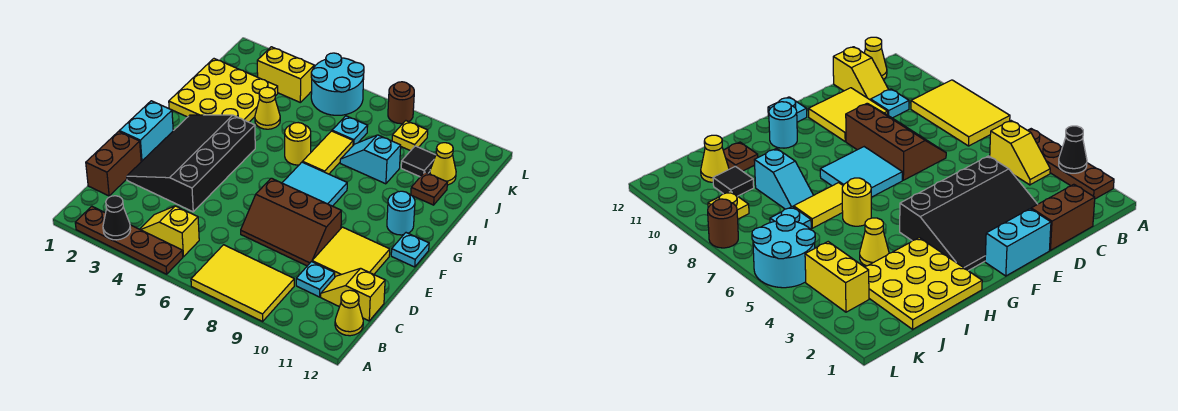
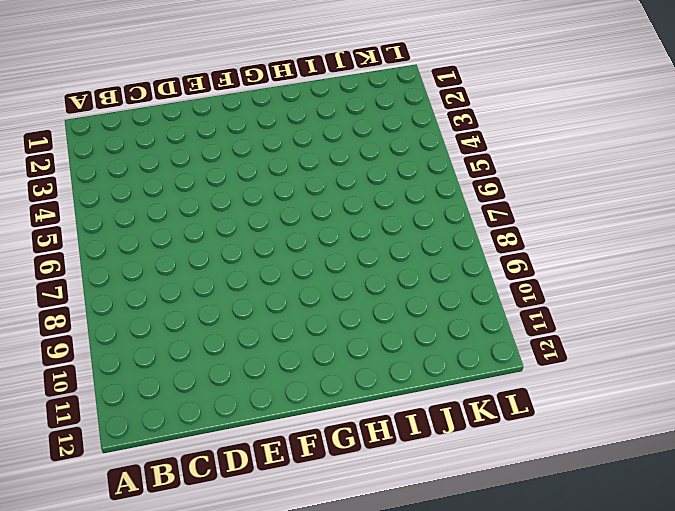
none -> brown 1x4 plate [75,206,183,274]
none -> yellow 2x3 tile [191,245,294,321]
none -> yellow 1x2 slope [140,206,199,257]

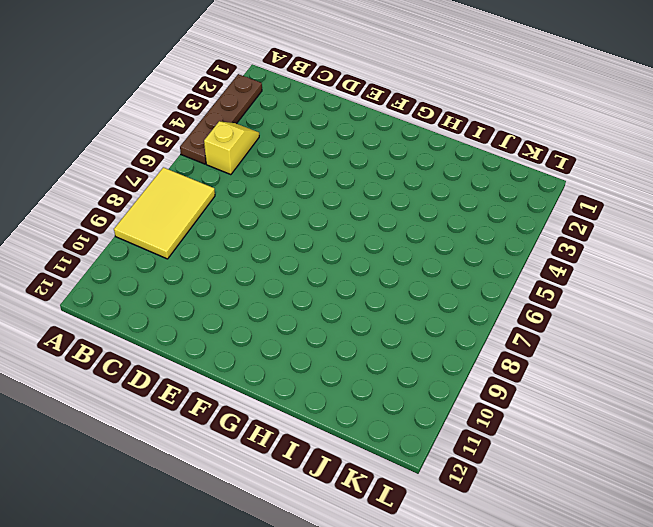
none -> yellow 1x1 cone [335,290,363,336]
none -> brown 1x2 brick [86,131,141,196]
none -> cyan 1x1 plate [296,262,335,297]

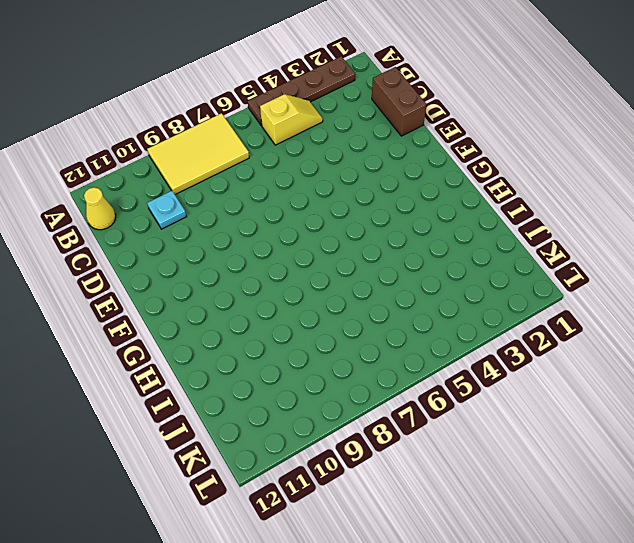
none -> yellow 1x2 slope [321,268,385,321]
none -> black 3x4 slope [127,115,255,212]
none -> brown 2x3 slope [241,178,341,266]

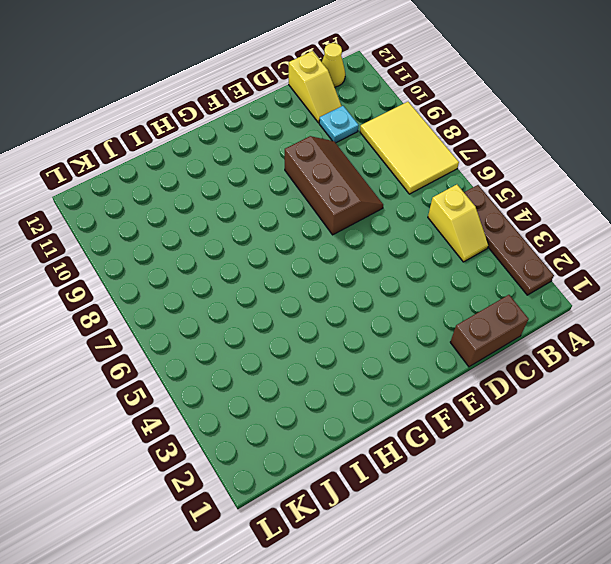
none -> black 3x4 slope [127,115,255,212]
none -> yellow 2x2 tile [312,227,390,277]
none -> cyan 1x2 brick [119,101,173,162]

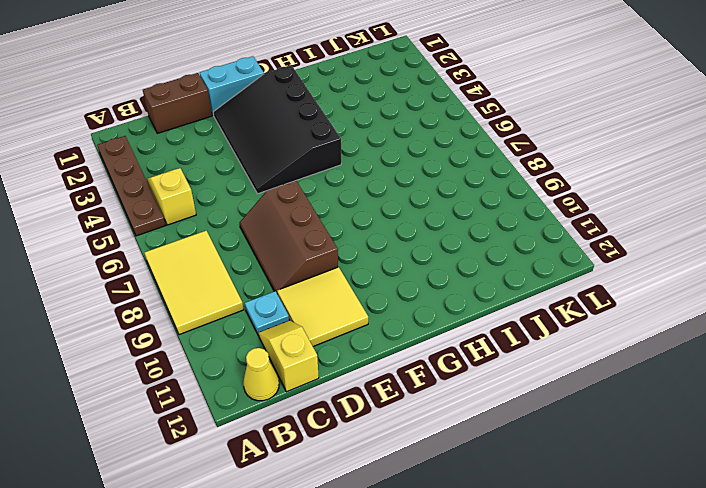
black 3x4 slope [213,65,341,194] -> black 3x4 slope turned to [127,115,255,212]
none -> cyan 2x2 tile [282,162,347,206]
none -> cyan 1x1 plate [391,233,429,267]
none -> cyan 1x1 round brick [387,191,415,235]

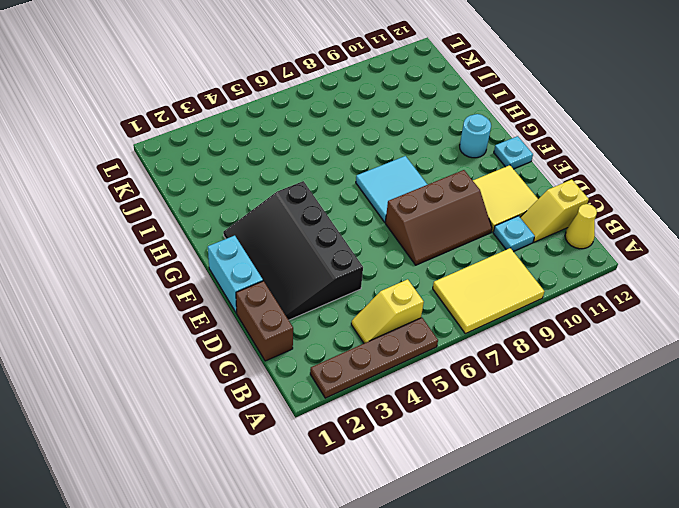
none -> yellow 3x3 plate [169,59,278,122]
none -> yellow 1x1 round brick [285,123,311,165]
none -> yellow 1x2 tile [303,131,353,174]

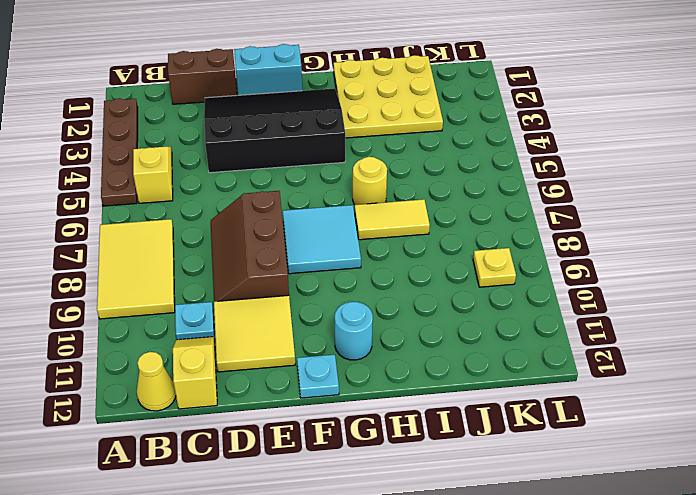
none -> yellow 1x1 cone [255,87,280,129]
none -> cyan 1x2 slope [340,135,401,184]
none -> brown 1x1 plate [411,172,448,205]

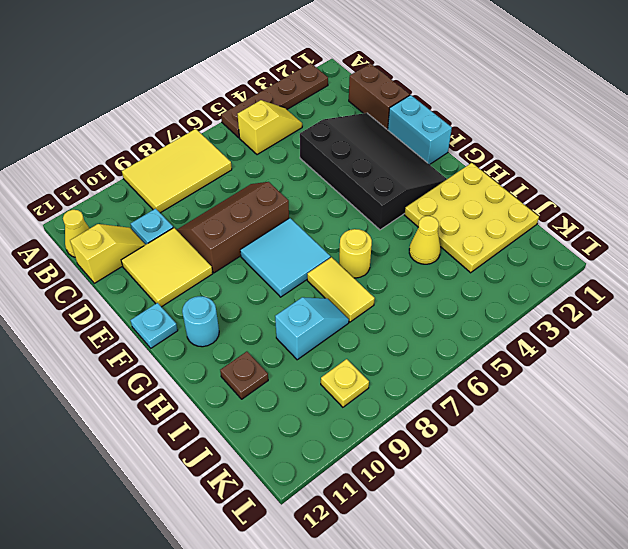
none -> cyan 1x1 plate [332,116,368,145]
none -> black 1x1 tile [401,146,436,177]
none -> yellow 1x1 cone [430,143,456,185]

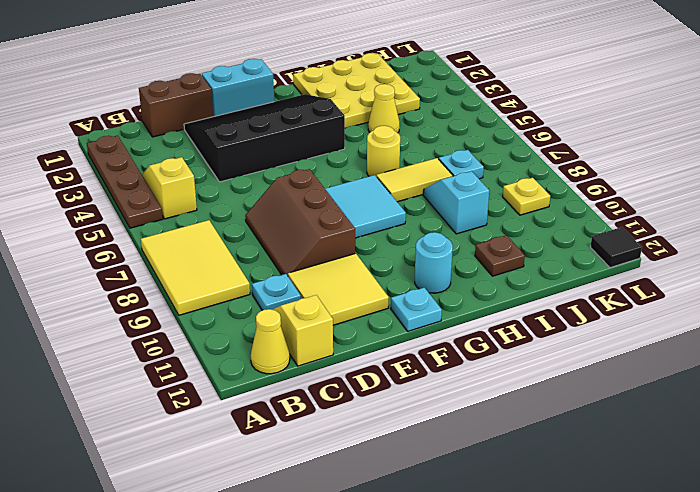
black 1x1 tile [590,227,642,268] -> black 1x1 tile moved to [401,146,436,177]
none -> yellow 1x1 cone [430,143,456,185]
none -> yellow 1x2 brick [257,47,314,102]
none -> cyan 2x2 round brick [311,53,364,115]

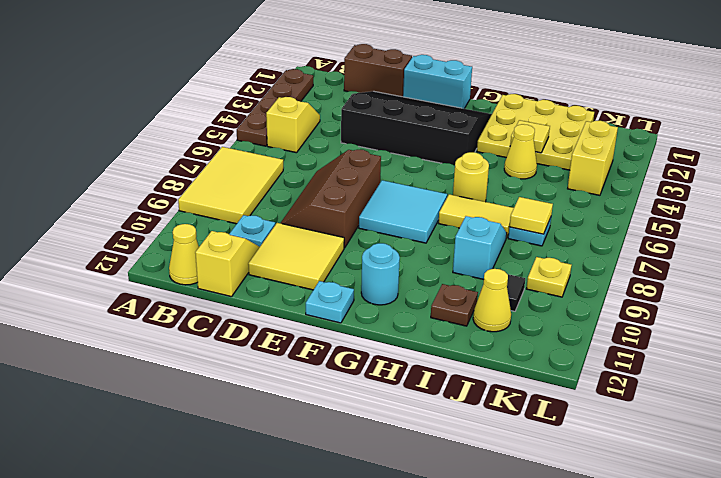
yellow 1x1 tile [510,120,550,153] -> none
yellow 1x1 tile [509,197,553,234] -> none
none -> cyan 2x2 round brick [311,53,364,115]
none -> brown 1x1 round brick [388,82,414,124]
none -> black 1x1 cone [103,196,130,240]

